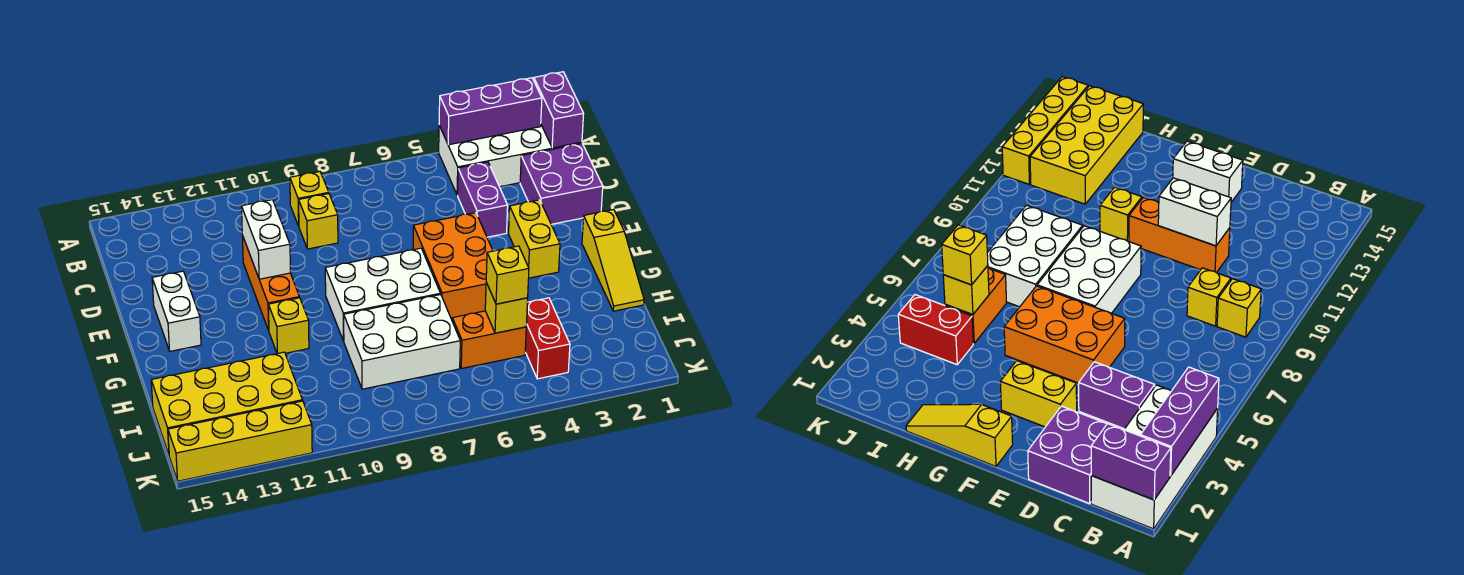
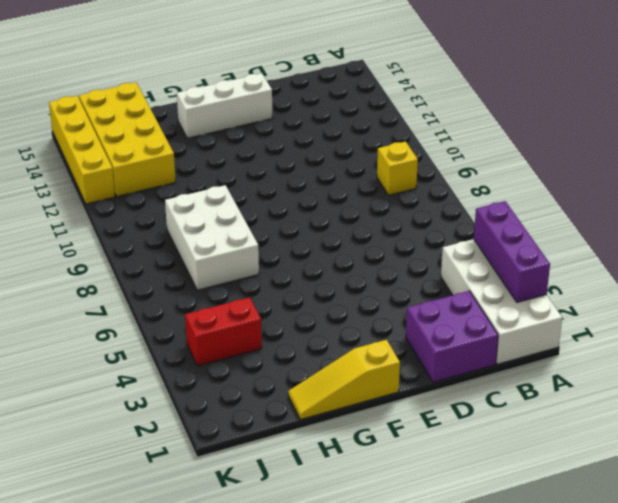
white 1x3 brick [177,73,272,138] -> white 1x2 brick [152,271,201,351]
none -> purple 1x2 brick [458,162,508,237]
none -> yellow 1x1 brick [299,194,338,249]
none -> orange 1x3 brick [242,235,299,330]

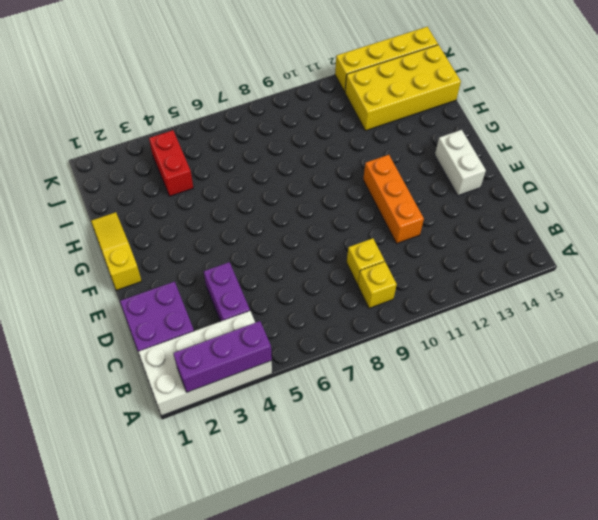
none -> yellow 1x2 brick [509,200,560,278]
none -> orange 2x3 brick [413,213,493,319]
none -> white 2x3 brick [325,248,440,341]

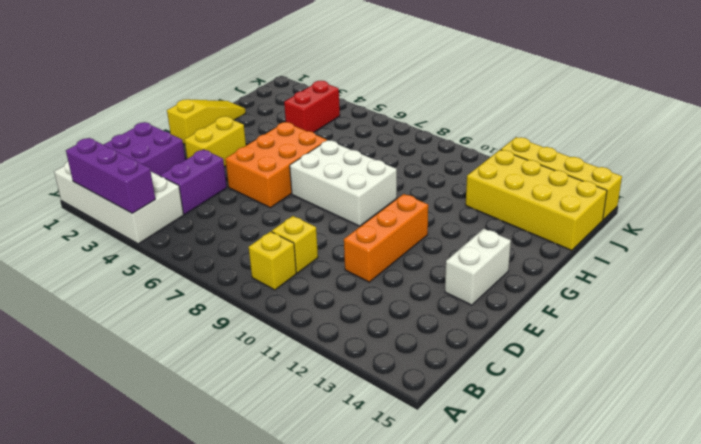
none -> yellow 1x1 brick [268,298,309,354]
none -> white 2x3 brick [344,294,460,389]
none -> orange 1x2 brick [452,311,526,369]

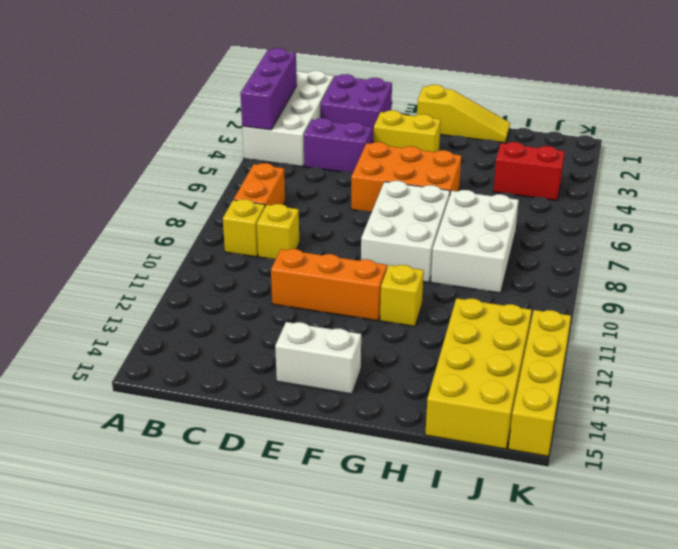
orange 1x2 brick [234,163,285,207] -> orange 1x2 brick moved to [452,311,526,369]
none -> purple 1x2 brick [534,72,584,148]
none -> white 1x2 brick [242,200,291,279]
none -> yellow 1x1 brick [485,283,528,333]

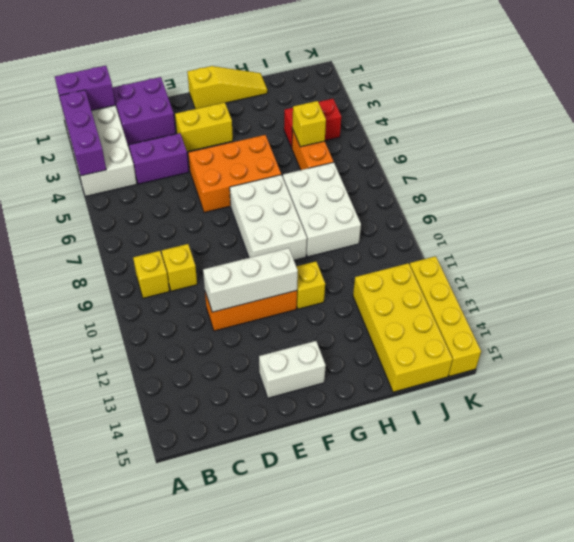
white 1x3 brick [203,248,298,312] -> white 1x2 brick [242,200,291,279]
none -> yellow 1x1 brick [486,246,529,304]

